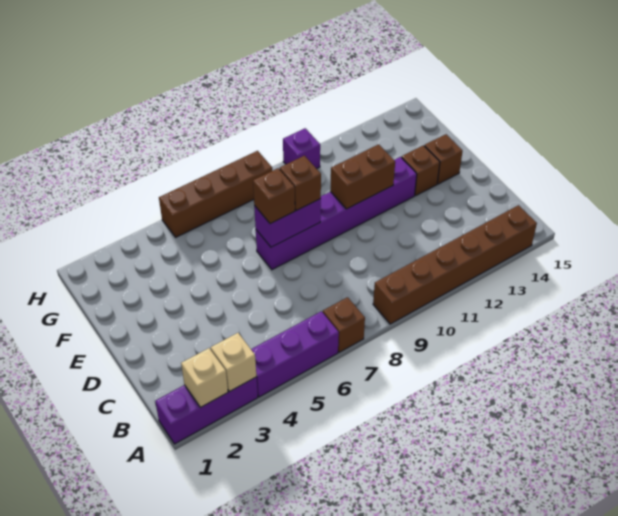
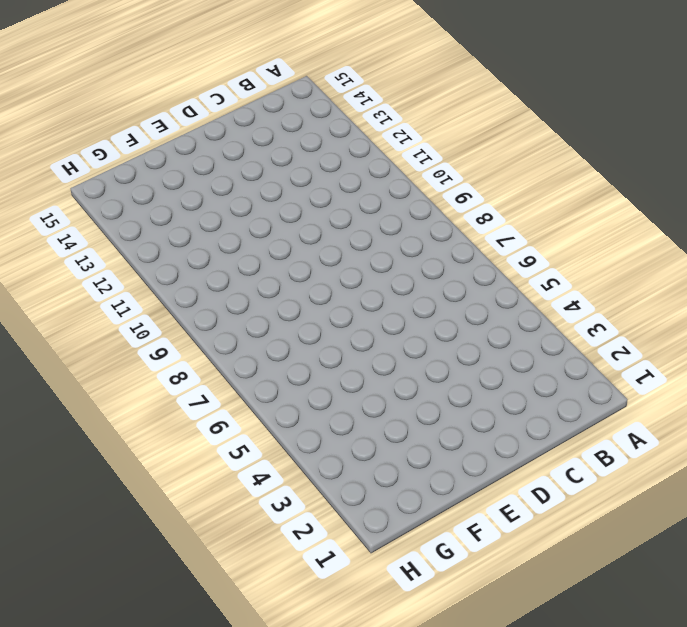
none -> purple 1x3 brick [155,377,258,444]
none -> purple 1x3 brick [251,311,339,397]
none -> brown 1x1 brick [323,297,365,352]

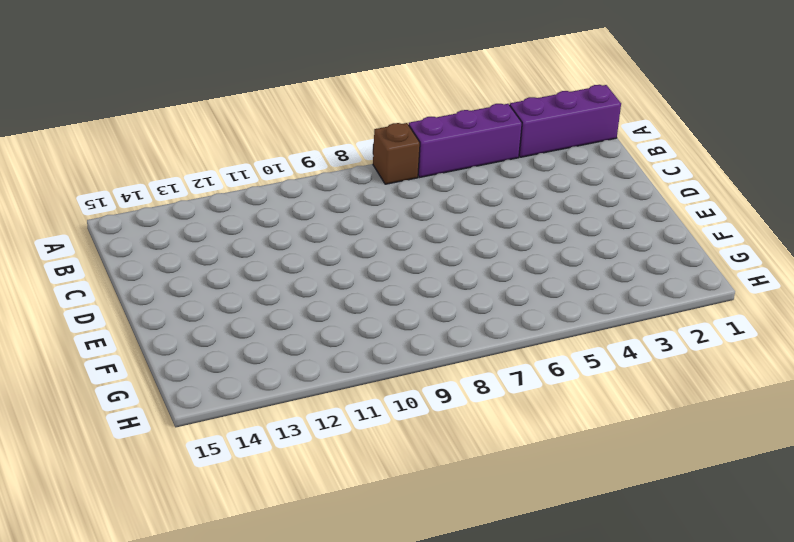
none -> brown 1x6 brick [373,205,537,324]
none -> purple 1x6 brick [256,157,417,270]
none -> brown 1x1 brick [402,145,440,195]

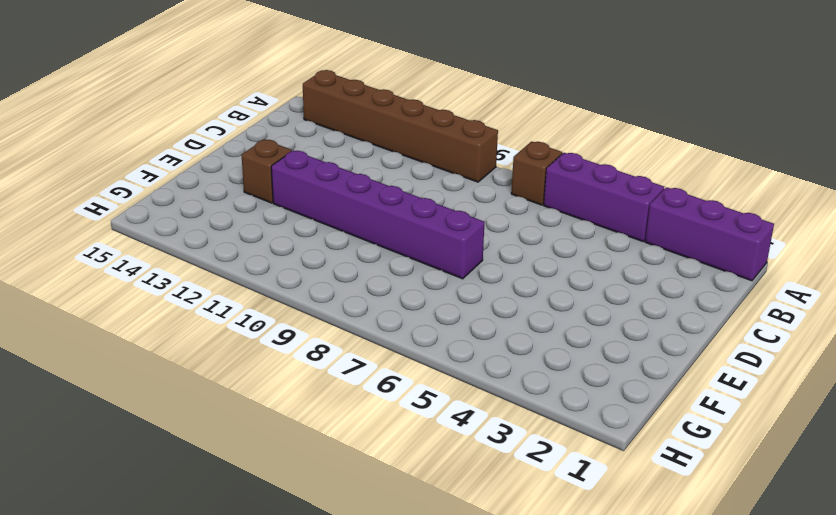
none -> brown 1x1 brick [424,134,462,184]
none -> brown 1x4 brick [159,151,272,237]
none -> purple 1x1 brick [283,128,320,169]

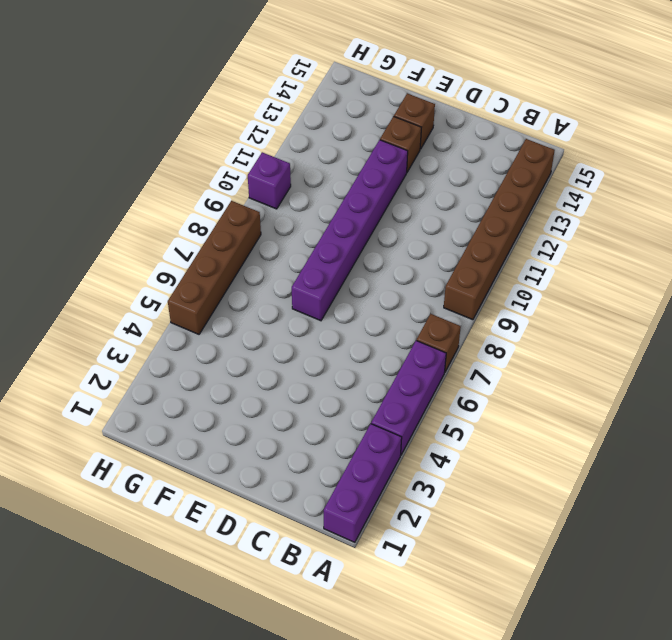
none -> tan 1x1 brick [181,348,228,408]
none -> tan 1x1 brick [211,333,256,391]
none -> purple 1x2 brick [254,199,321,247]

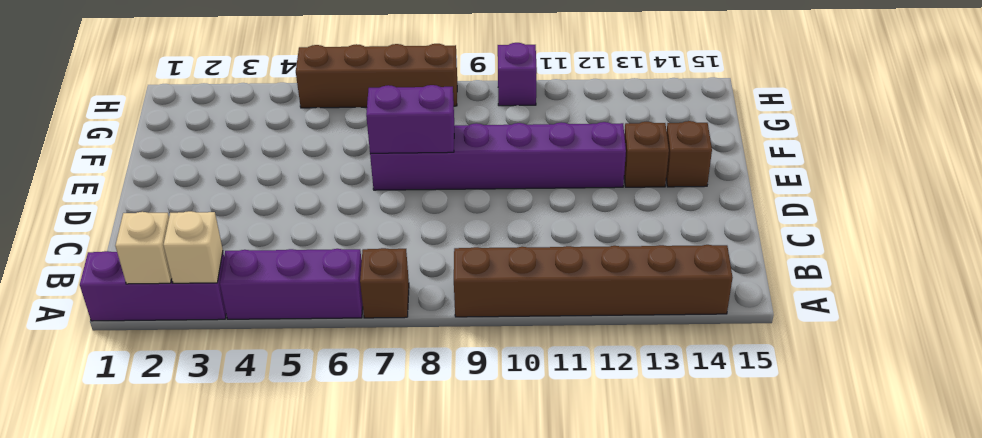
none -> brown 1x2 brick [330,144,395,209]
none -> brown 1x1 brick [253,168,295,224]
none -> brown 1x1 brick [280,156,321,211]

